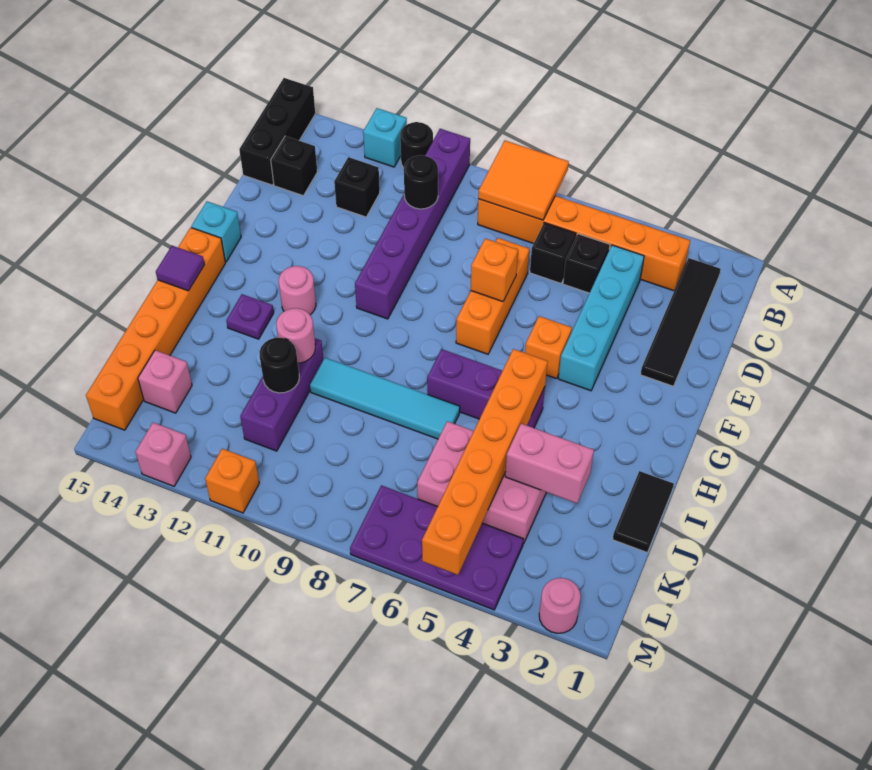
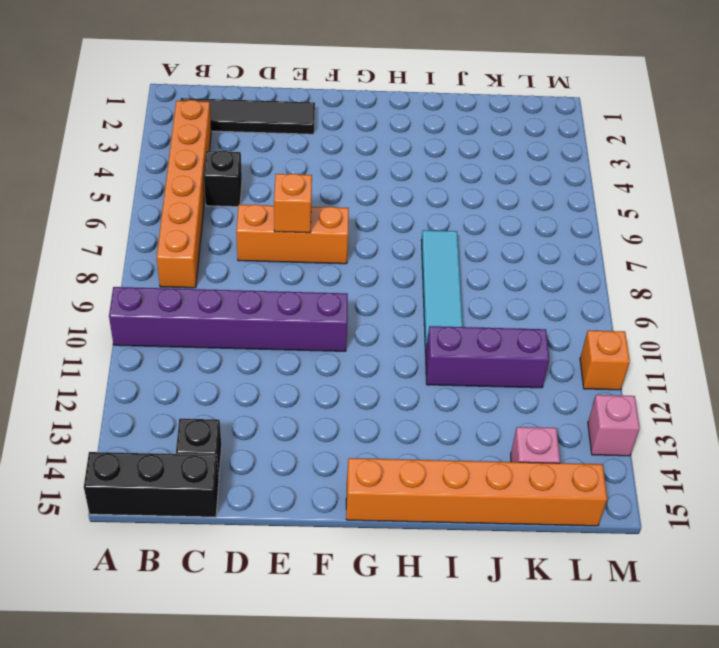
none -> black 1x1 round brick [400,122,433,168]
none -> cyan 1x1 brick [363,108,407,167]
none -> cyan 1x4 brick [558,245,644,391]
none -> black 1x1 brick [530,223,576,283]

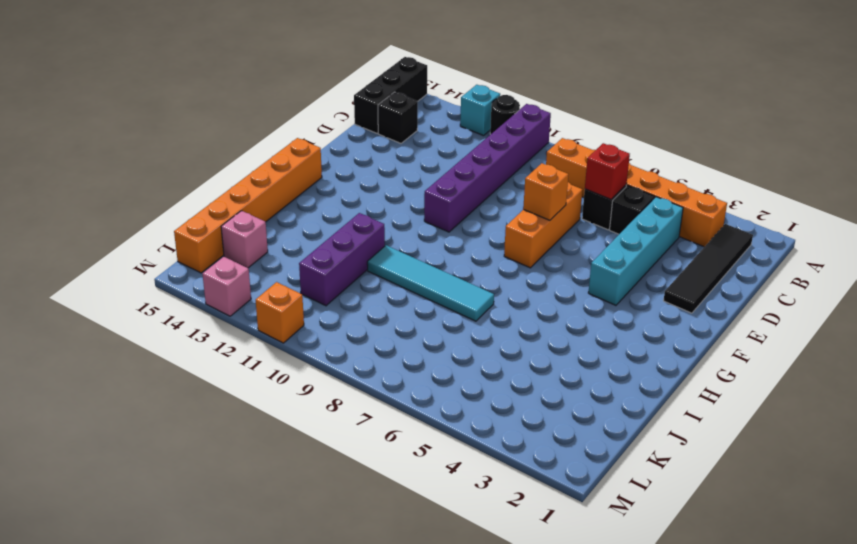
red 1x1 brick [585,143,630,199] -> none
none -> black 1x1 brick [334,157,380,217]
none -> orange 1x1 brick [525,316,572,379]
none -> cyan 1x1 brick [191,201,241,262]
none -> pink 1x1 round brick [279,266,316,315]

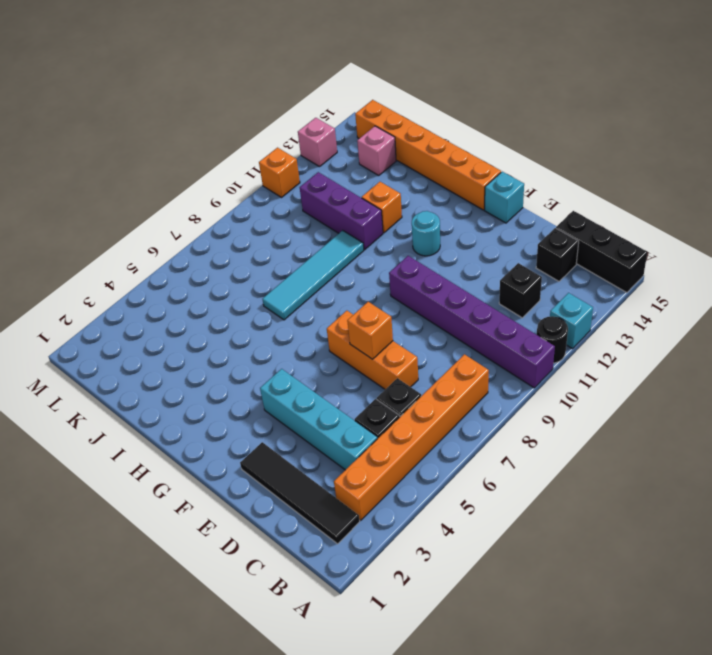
cyan 1x1 round brick [412,211,440,256] -> pink 1x1 round brick [279,266,316,315]
orange 1x1 brick [362,182,402,233] -> orange 1x1 brick moved to [525,316,572,379]
none -> purple 1x3 brick [427,349,545,428]
none -> purple 1x1 plate [226,294,274,339]
none -> black 1x2 tile [613,471,674,552]
none -> pink 2x3 brick [417,421,546,544]

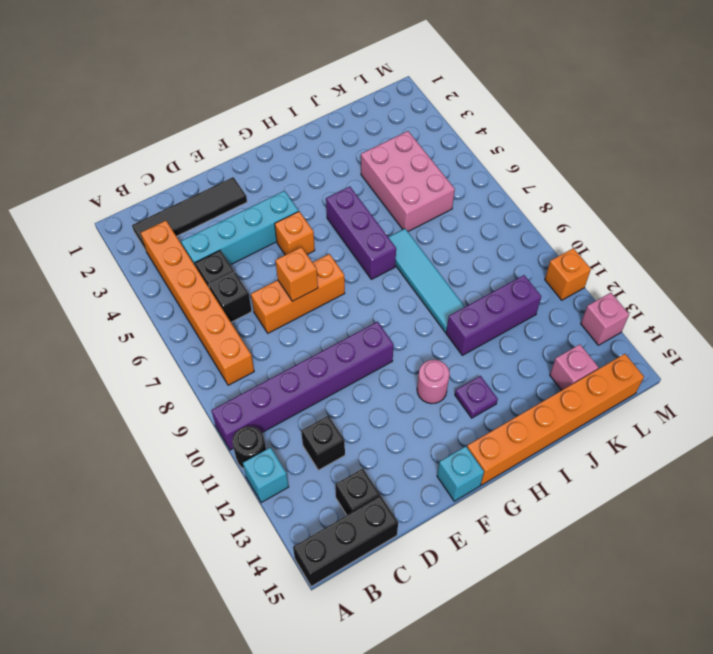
none -> black 1x2 tile [613,471,674,552]
none -> purple 2x4 plate [350,485,524,610]
none -> pink 1x1 round brick [539,578,581,633]
none -> orange 2x2 tile [478,141,569,220]

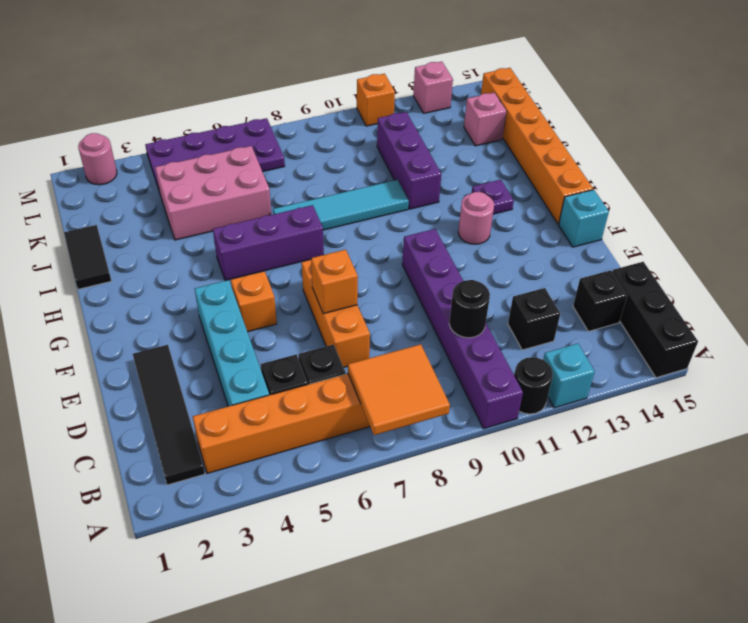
none -> orange 1x6 brick [422,349,548,575]
none -> purple 1x1 tile [156,246,205,291]
none -> pink 1x1 round brick [276,308,315,363]
none -> pink 1x2 brick [505,424,594,503]

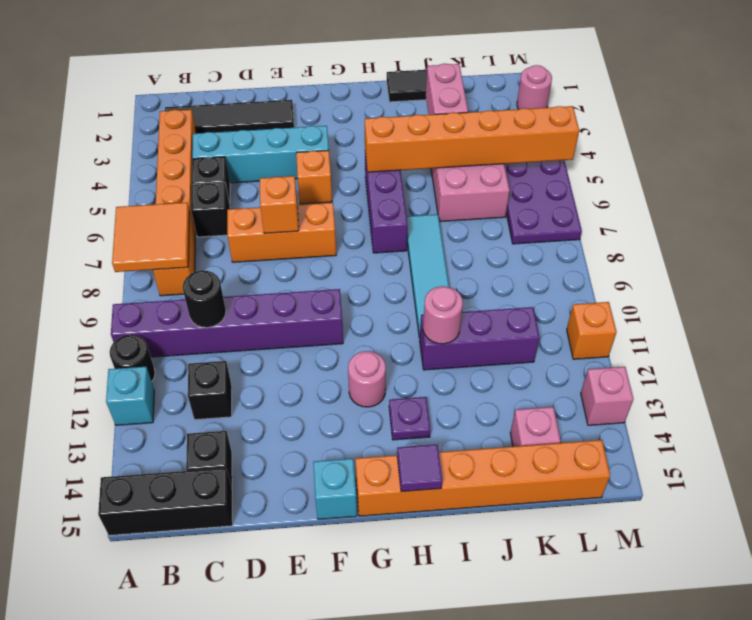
none -> black 1x1 round brick [259,338,299,393]

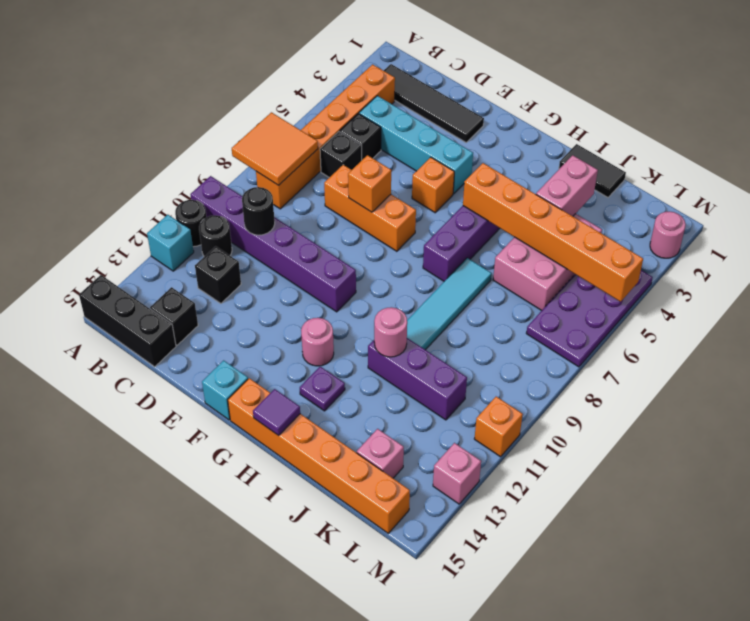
black 1x1 round brick [199,215,232,256] -> black 1x1 round brick moved to [259,338,299,393]

